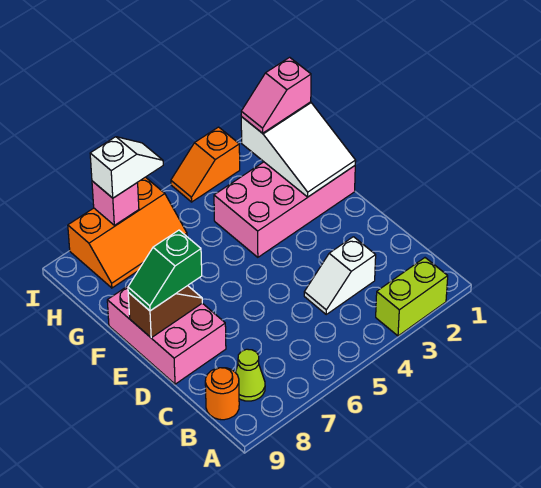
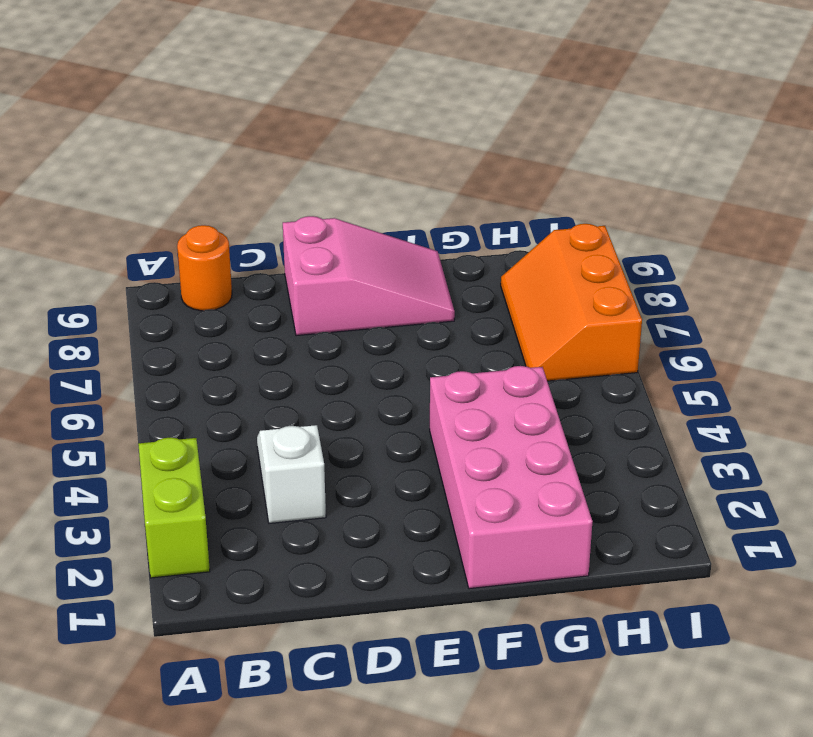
pink 2x3 slope [283,216,455,336] -> pink 2x3 brick [107,285,226,384]
none -> lime 1x1 cone [235,349,265,401]
none -> orange 1x2 slope [171,127,240,202]
none -> brown 1x2 slope [128,286,202,338]

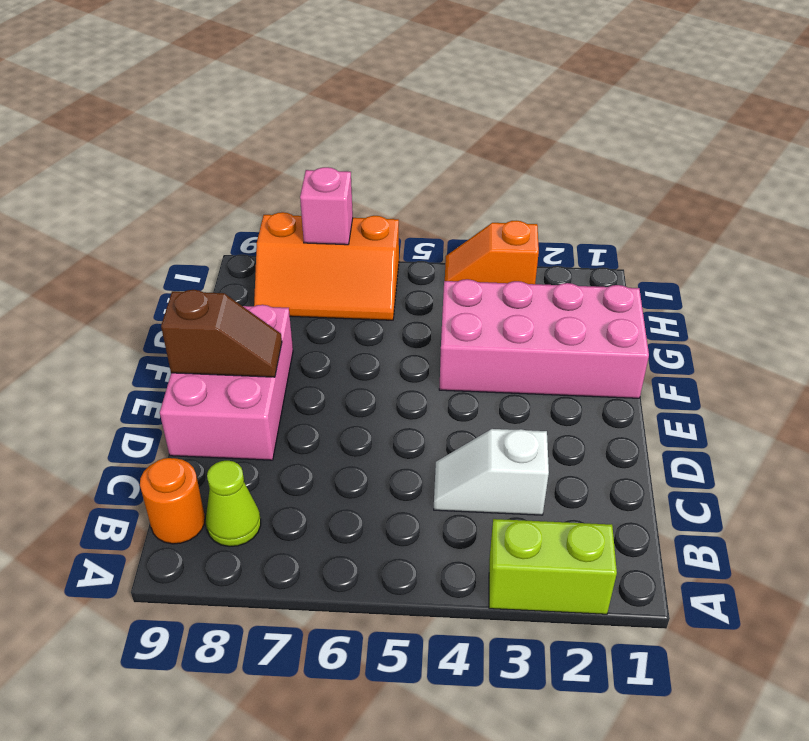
none -> white 2x3 slope [241,102,356,197]
none -> green 1x2 slope [128,230,202,311]
none -> pink 1x2 slope [241,57,311,133]

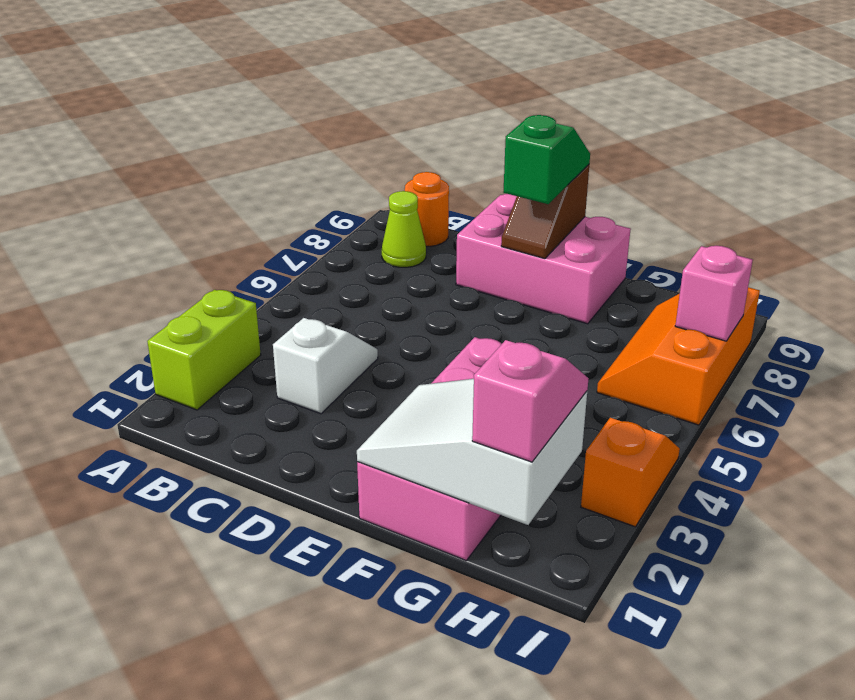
none -> white 1x2 slope [90,137,163,198]

